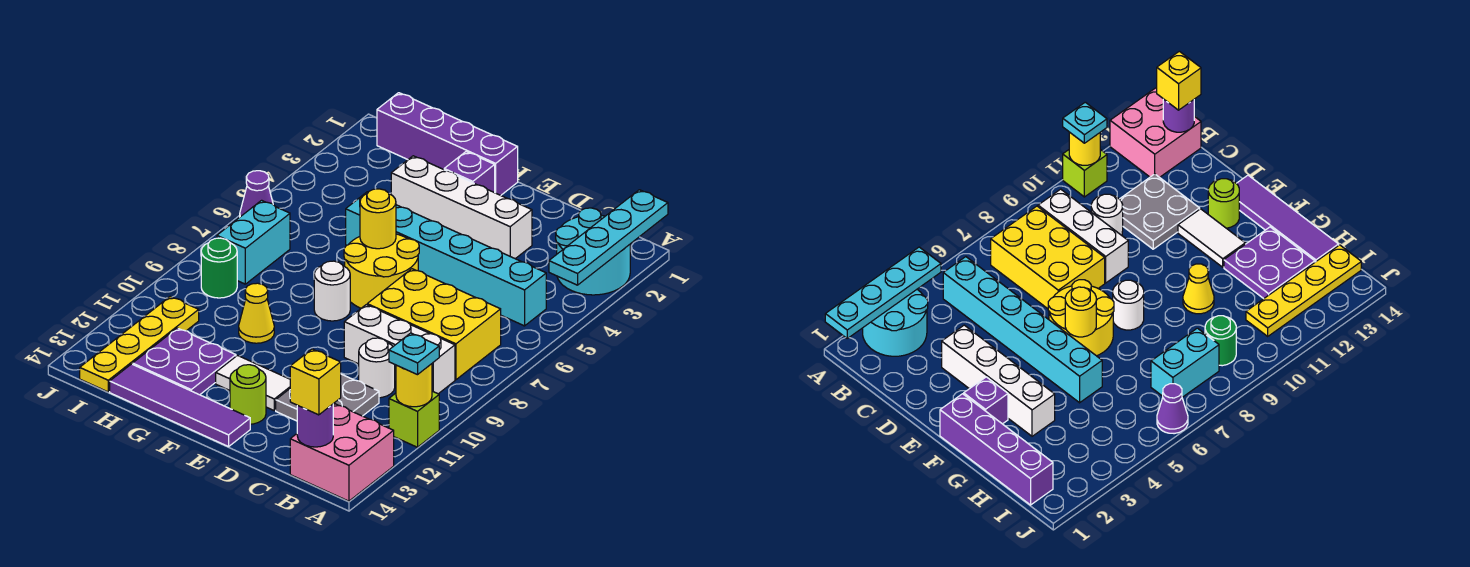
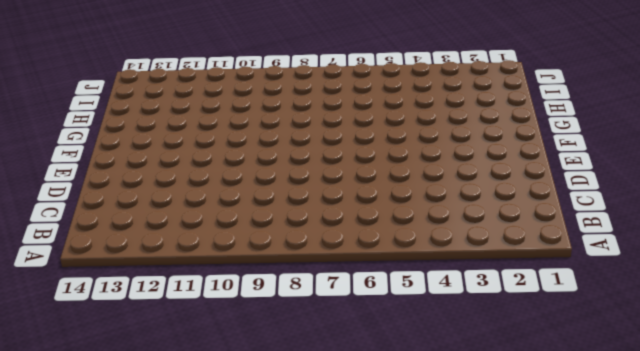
none -> cyan 2x2 round brick [556,208,630,295]
none -> lime 1x1 brick [389,391,439,447]
none -> pink 2x2 brick [290,404,394,501]

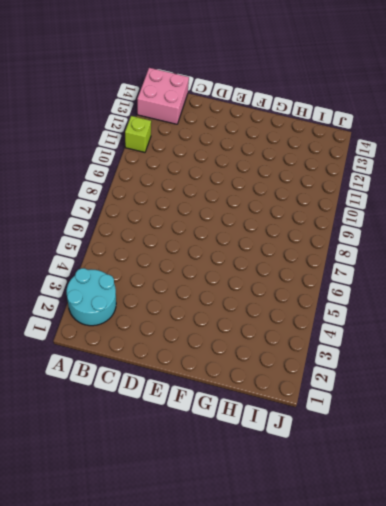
none -> cyan 1x6 brick [346,192,546,326]
none -> yellow 2x3 brick [367,269,501,380]
none -> white 1x3 brick [344,305,455,394]

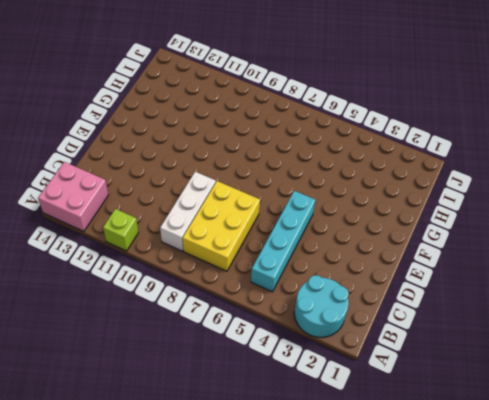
cyan 1x4 brick [251,191,315,292] -> cyan 1x6 brick [346,192,546,326]
none -> white 1x1 round brick [359,338,395,398]
none -> grey 2x2 plate [276,374,379,421]
none -> white 1x4 brick [391,156,532,259]

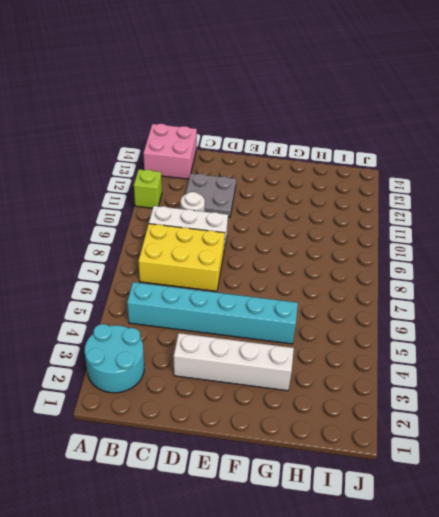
none -> yellow 2x2 round brick [344,234,419,308]
none -> white 1x2 tile [216,356,290,410]
none -> lime 1x1 round brick [230,365,266,424]

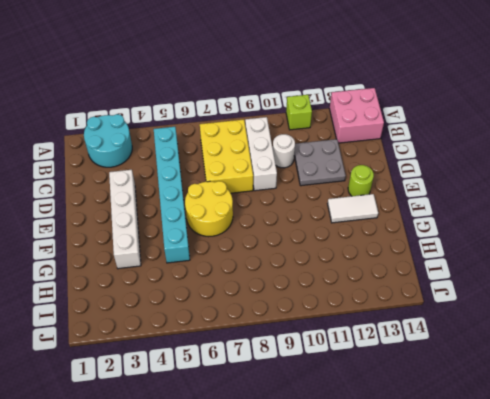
white 1x2 tile [327,194,378,223] -> white 1x2 tile turned to [216,356,290,410]
none -> purple 1x4 tile [110,364,250,447]
none -> purple 1x4 brick [377,93,518,195]
none -> purple 1x1 brick [444,152,495,193]

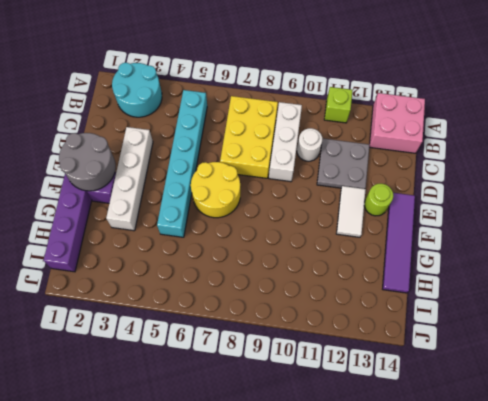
grey 2x2 round brick [59,133,116,191] -> none
none -> white 1x1 round brick [314,261,350,321]
none -> yellow 1x1 cone [239,283,274,343]
none -> purple 2x2 plate [133,328,236,395]

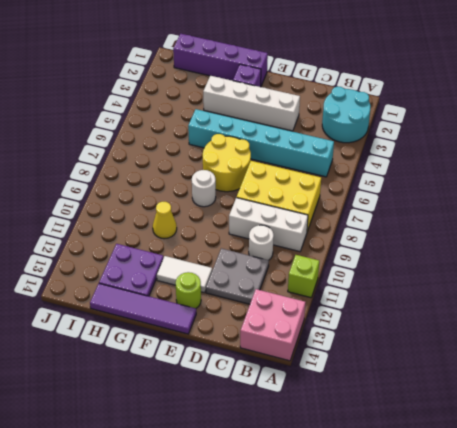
none -> cyan 1x2 brick [217,200,290,284]
none -> green 1x1 round brick [201,238,237,298]
none -> yellow 1x4 plate [80,297,199,392]

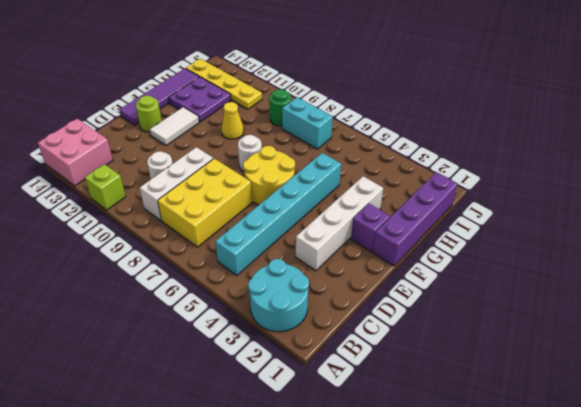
none -> grey 2x2 plate [276,374,379,421]
none -> purple 1x1 cone [240,171,273,217]
none -> cyan 1x4 plate [549,190,668,285]

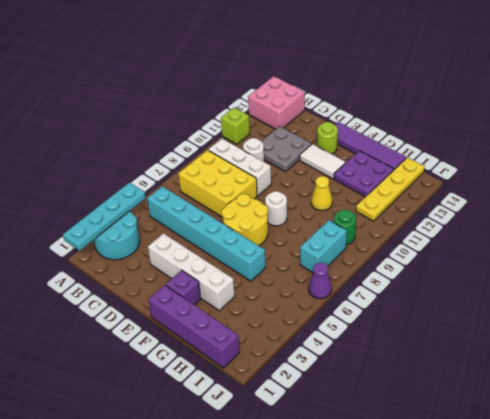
none -> yellow 1x1 round brick [396,364,432,407]
none -> purple 1x1 round brick [297,404,333,447]
none -> yellow 1x1 round brick [360,189,396,249]

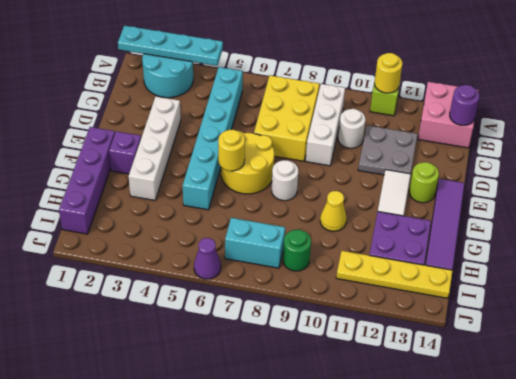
none -> cyan 1x1 plate [389,333,439,375]
none -> yellow 1x1 brick [290,349,341,415]

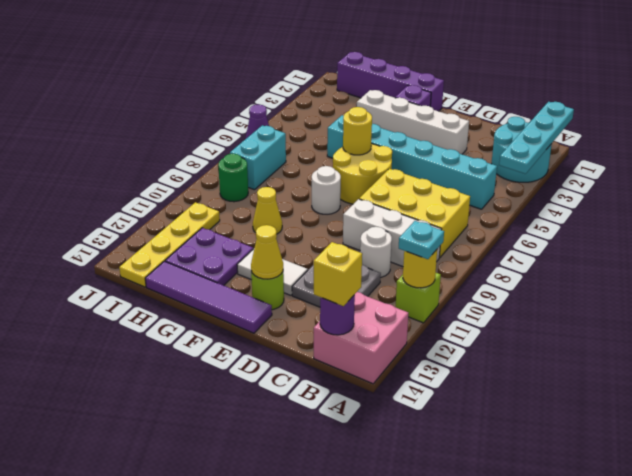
yellow 1x1 cone [251,225,283,279] -> none

